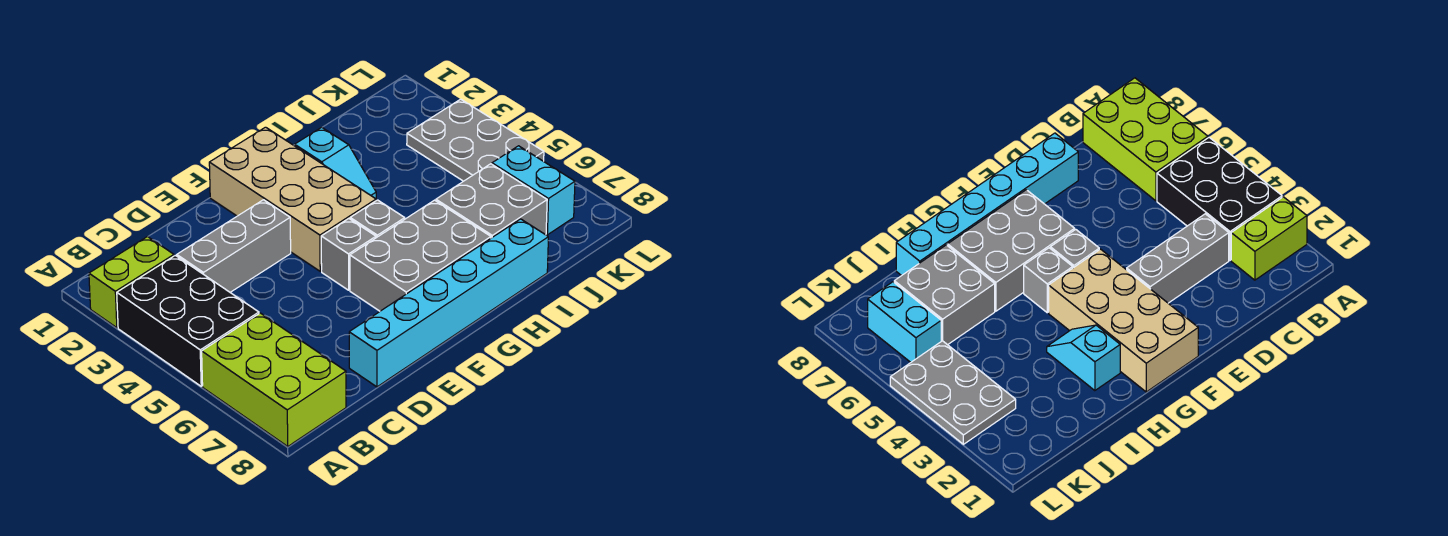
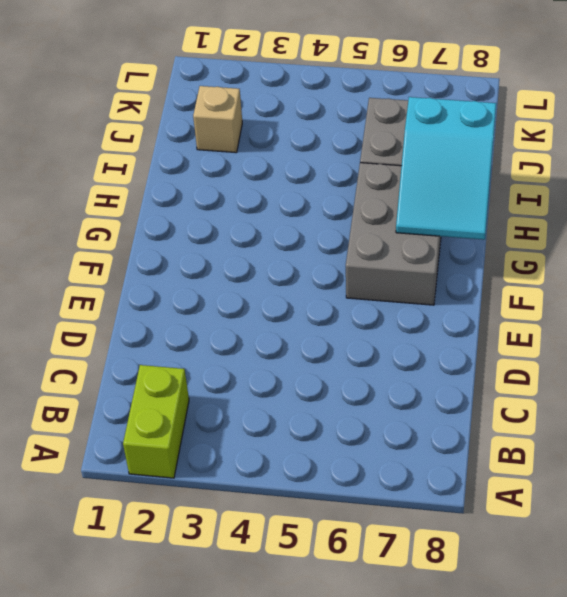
cyan 2x3 slope [396,97,496,240] -> none
tan 1x1 brick [193,86,242,153] -> none
none -> black 2x3 brick [117,255,259,386]
none -> lime 2x3 brick [202,313,346,446]
none -> grey 1x3 brick [177,200,291,292]

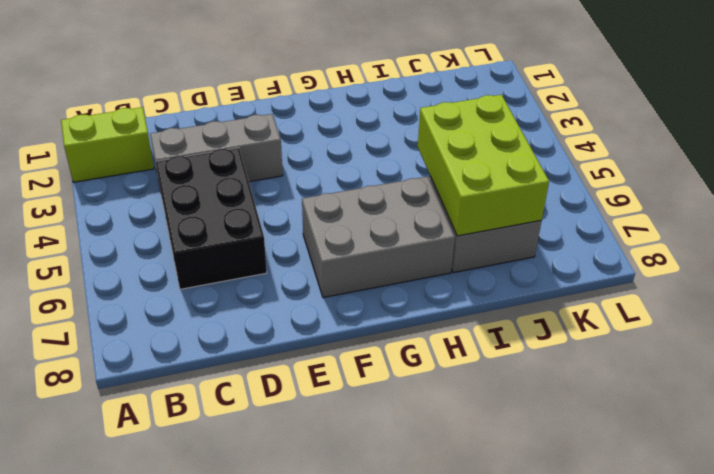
black 2x3 brick [156,148,267,289] -> black 2x3 brick moved to [117,255,259,386]
lime 2x3 brick [418,95,549,236] -> lime 2x3 brick moved to [202,313,346,446]
none -> cyan 1x6 brick [349,219,548,387]
none -> tan 2x4 brick [209,127,376,271]
none -> grey 1x1 brick [321,219,376,290]

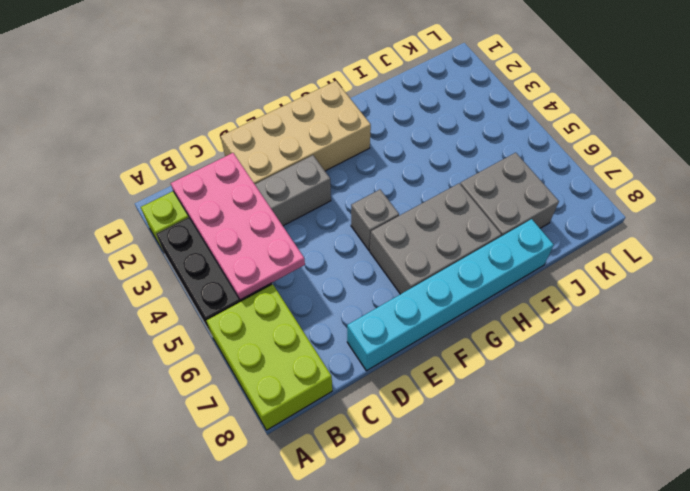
pink 2x4 plate [171,153,305,300] -> none
tan 2x4 brick [221,81,371,184] -> tan 2x4 brick turned to [209,127,376,271]
none -> grey 1x1 brick [350,200,405,238]
none -> cyan 1x2 slope [295,127,376,199]
none -> grey 2x3 plate [407,99,544,181]

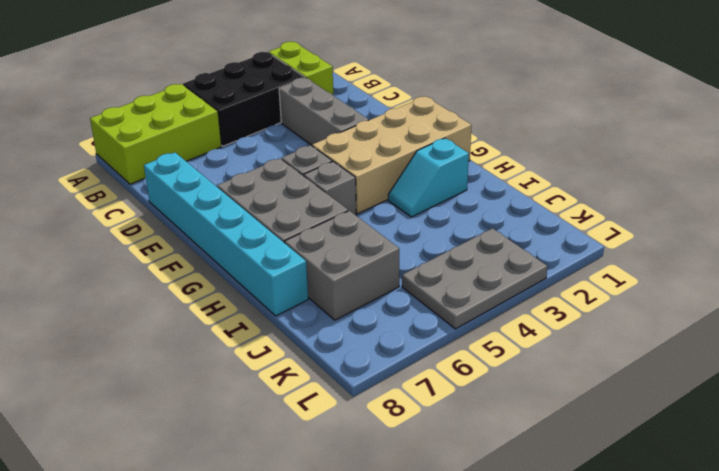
none -> cyan 1x2 brick [492,146,575,235]

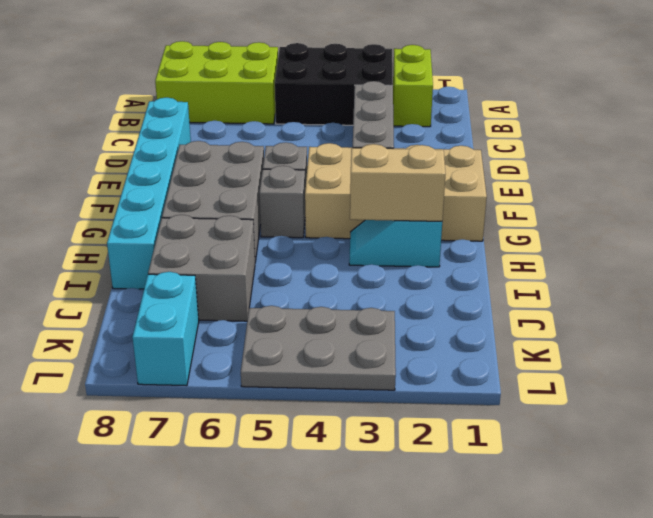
tan 1x2 brick [350,144,445,221] -> none
cyan 1x2 brick [132,272,199,386] -> cyan 1x2 brick turned to [492,146,575,235]

